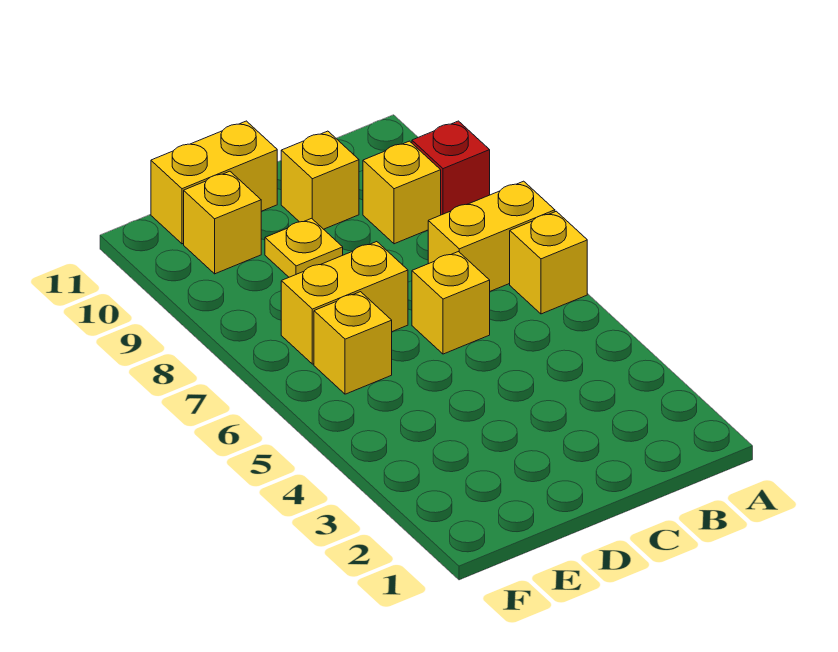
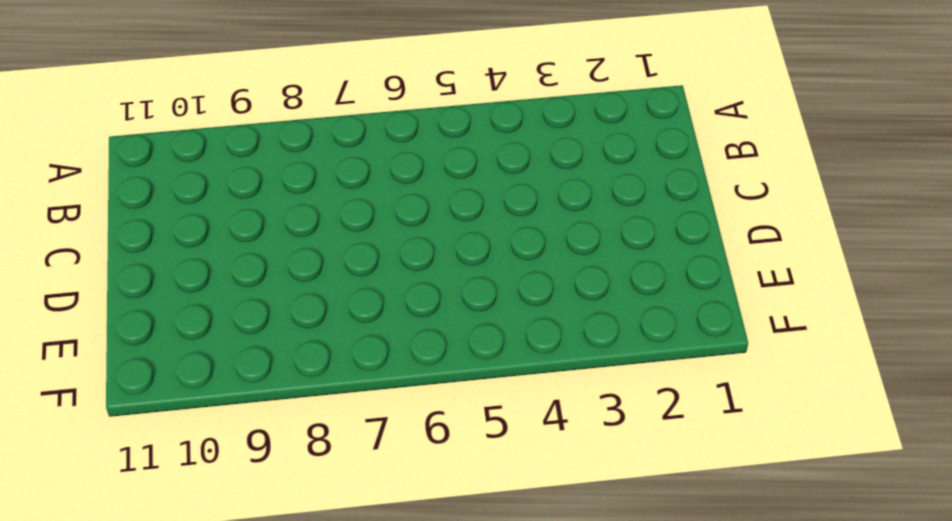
none -> yellow 1x1 brick [510,211,587,314]
none -> yellow 1x2 brick [428,181,555,291]

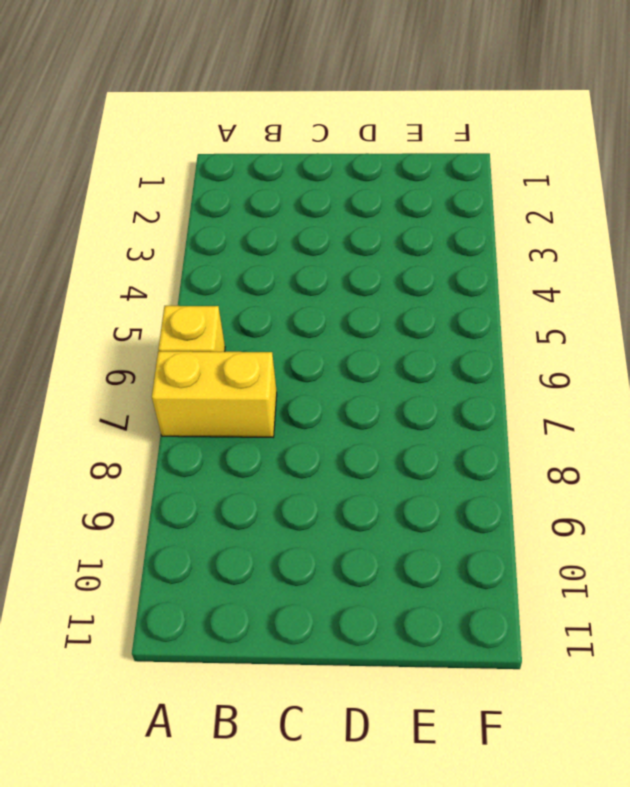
none -> red 1x1 brick [412,121,490,215]
none -> yellow 1x1 brick [363,141,441,244]

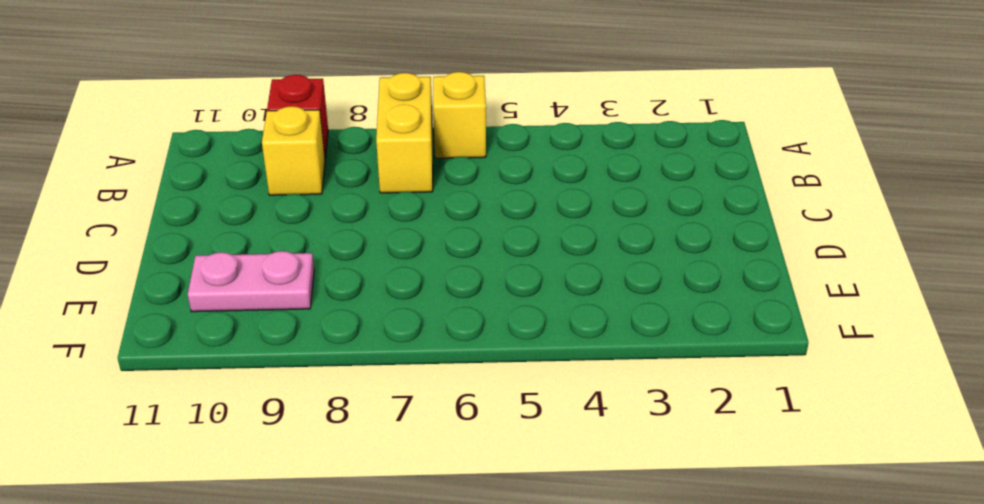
pink 1x2 plate [188,251,314,312] -> yellow 1x1 brick [184,171,261,274]
none -> yellow 1x1 brick [412,252,490,354]
none -> yellow 1x1 brick [281,131,359,229]

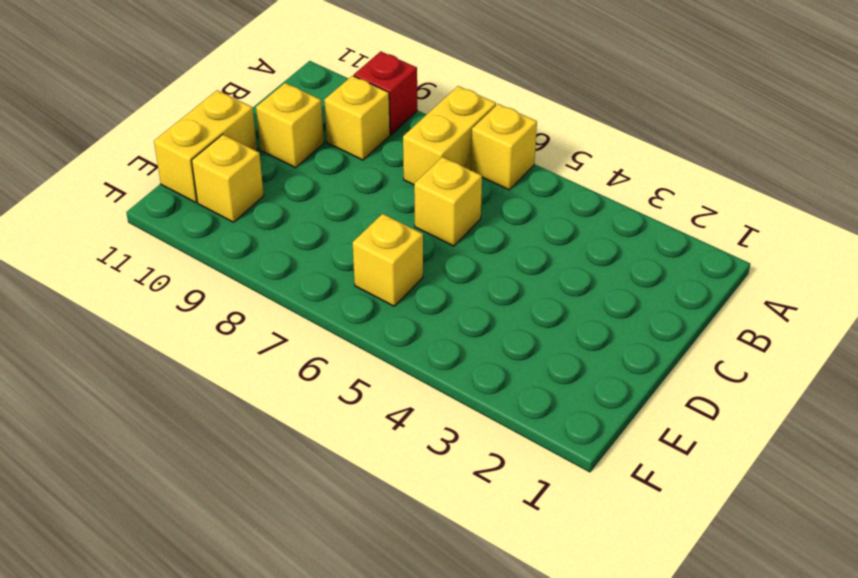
none -> yellow 1x2 brick [281,242,408,364]
none -> yellow 1x1 plate [265,218,343,277]

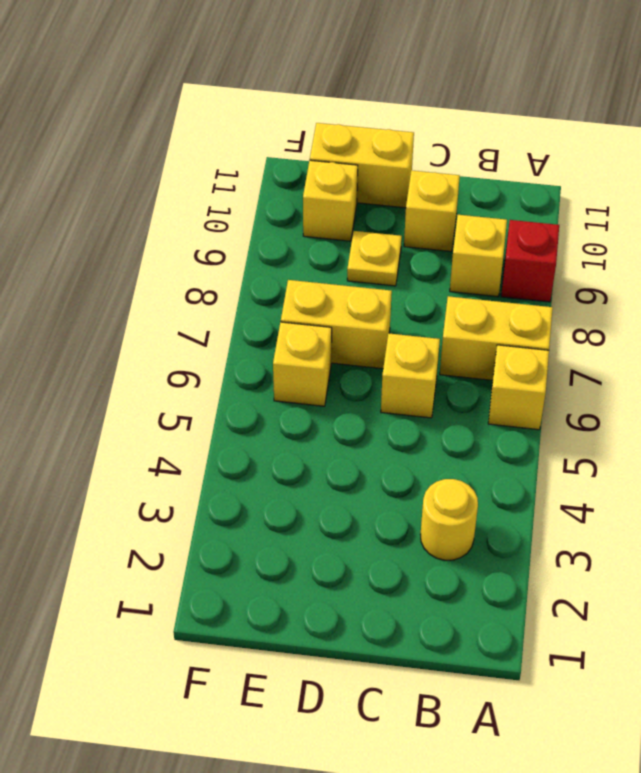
yellow 1x1 round brick [421,479,478,560] -> none

